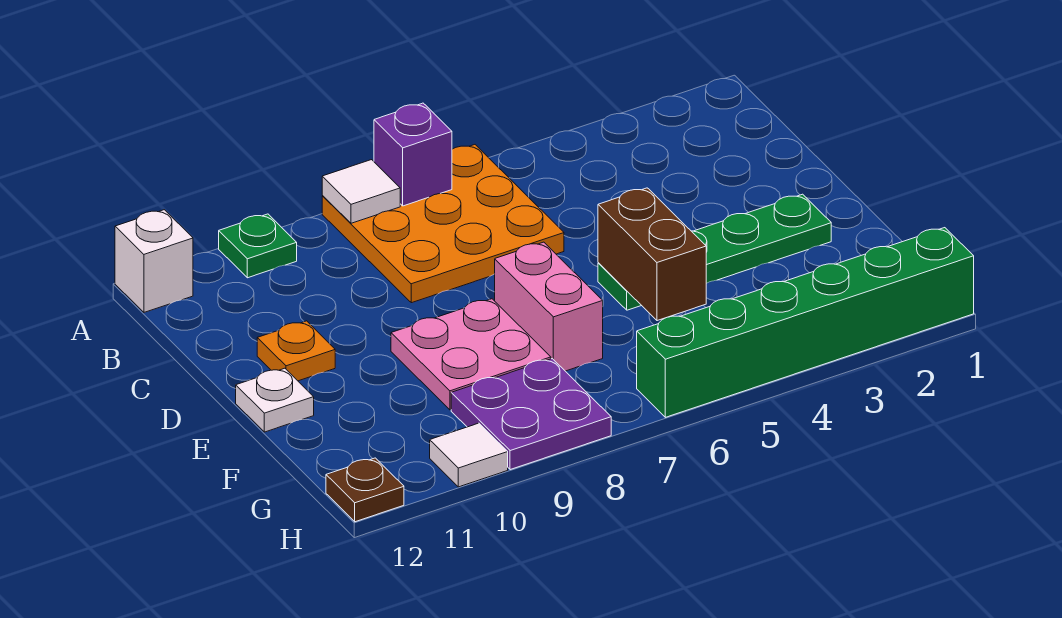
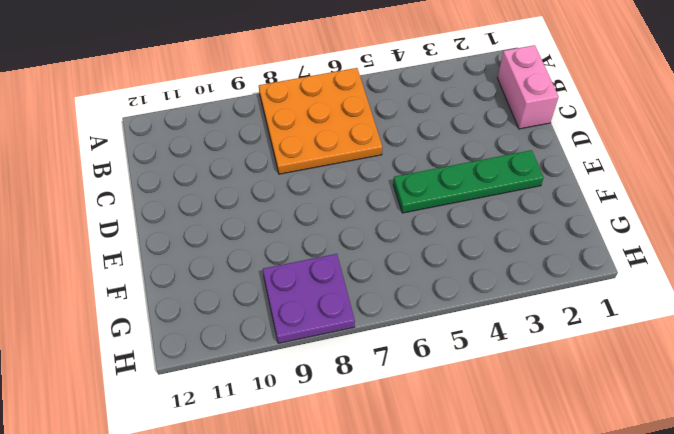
pink 1x2 brick [497,45,559,129] -> pink 1x2 brick moved to [495,242,603,371]
none -> green 1x1 plate [219,214,297,278]
none -> white 1x1 brick [115,210,193,312]
none -> orange 1x1 plate [257,321,335,381]

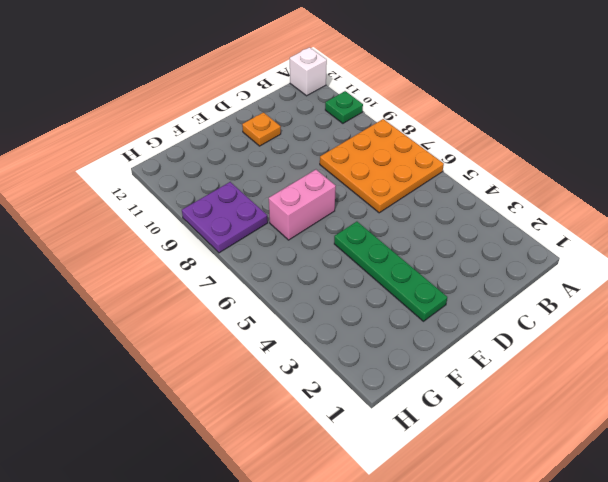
none -> pink 2x2 plate [391,299,551,410]
none -> white 1x1 plate [236,368,314,432]
none -> green 1x6 brick [637,228,974,417]

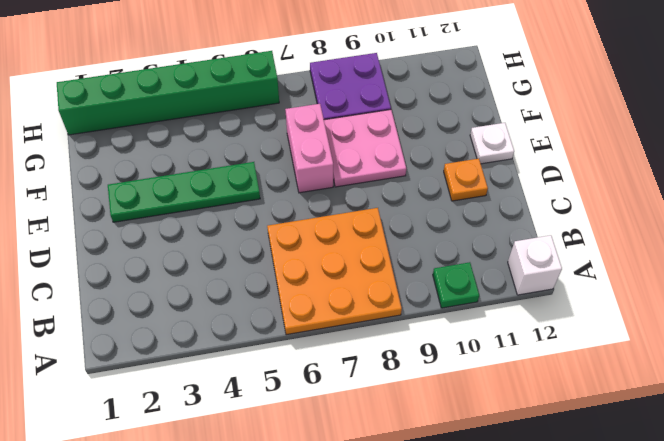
none -> white 1x1 tile [430,423,508,487]
none -> brown 1x1 plate [326,458,404,522]
none -> purple 1x1 brick [374,103,452,206]

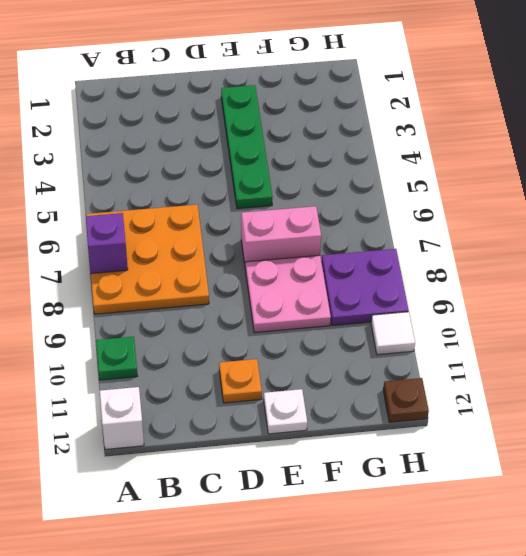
none -> green 1x6 brick [637,228,974,417]
none -> white 1x1 tile [322,160,400,223]
none -> brown 1x2 brick [598,188,706,321]

